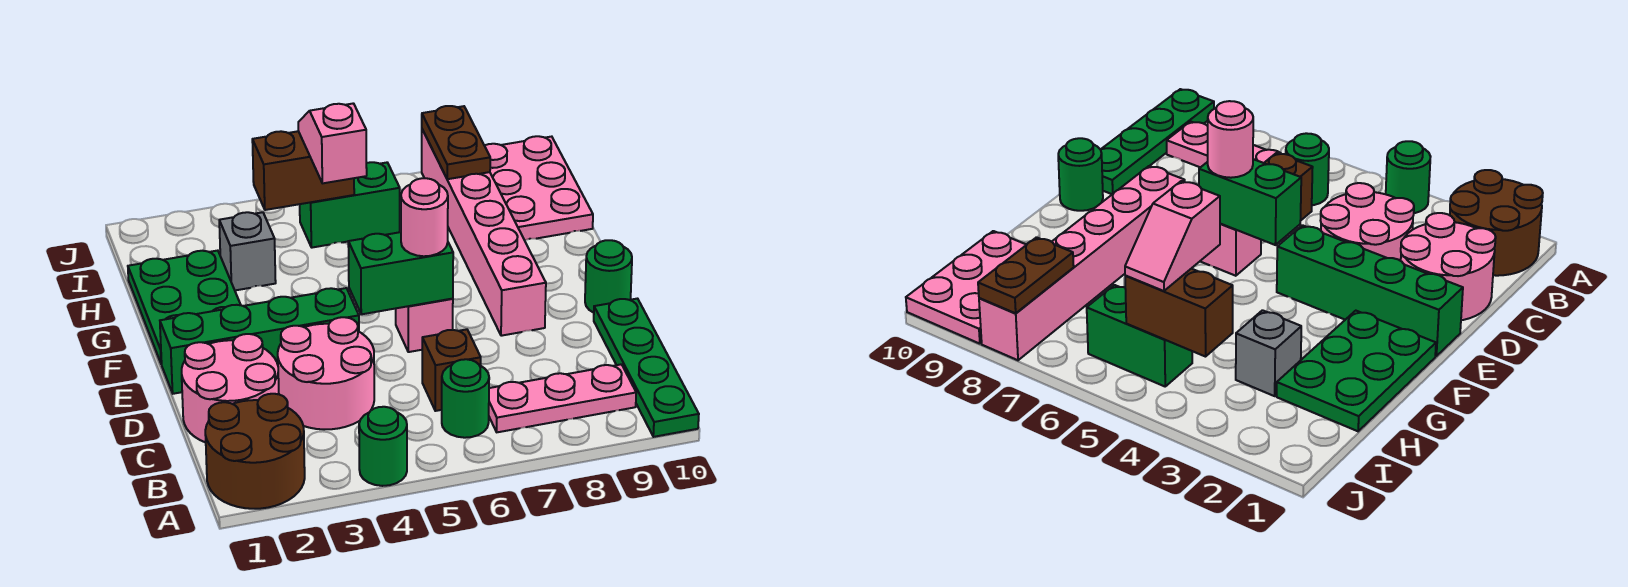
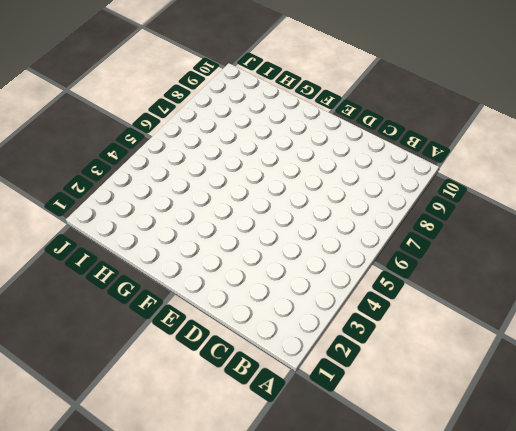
none -> brown 2x2 round brick [205,394,305,509]
none -> green 1x1 round brick [359,407,407,486]
none -> green 1x4 plate [594,299,699,437]

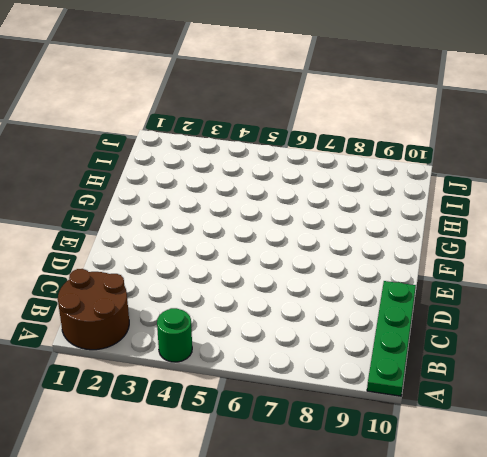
none -> green 1x1 round brick [442,359,489,438]
none -> pink 1x3 plate [489,364,636,432]
none -> pink 2x2 round brick [182,334,279,443]

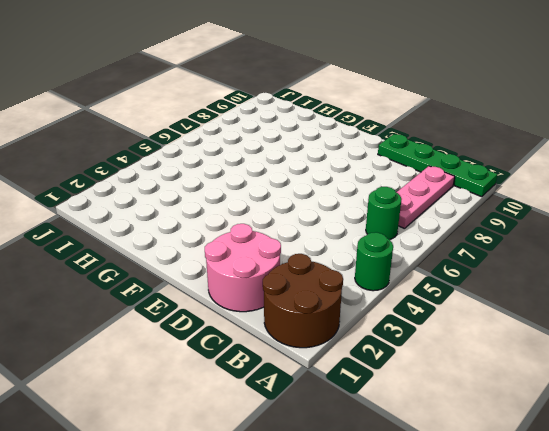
none -> pink 2x2 round brick [278,317,374,430]
none -> brown 1x1 brick [422,329,481,411]
none -> green 1x4 brick [160,288,359,394]

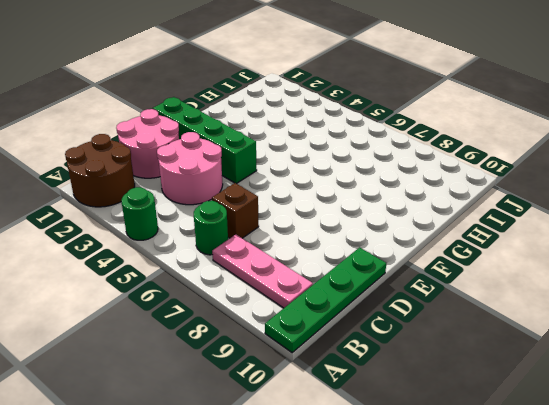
none -> pink 1x1 brick [396,299,453,352]
none -> pink 1x6 brick [422,130,546,336]
none -> green 1x1 round brick [585,240,632,313]

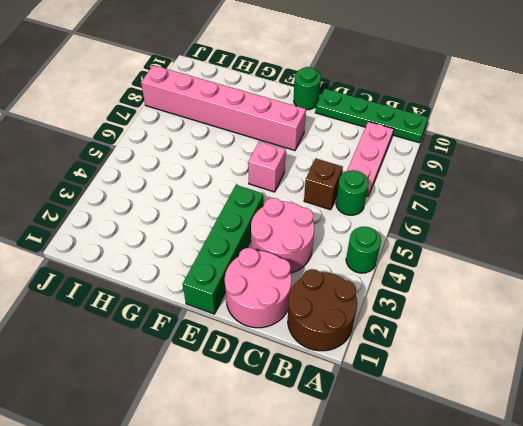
none -> green 2x3 plate [128,251,241,364]
none -> grey 1x1 brick [219,212,276,290]
none -> pink 2x3 plate [485,136,593,240]

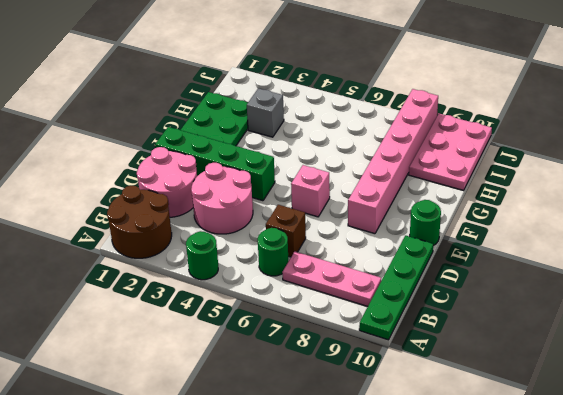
none -> green 1x2 brick [300,162,400,248]
none -> green 1x2 brick [348,232,453,314]
none -> brown 1x2 brick [252,131,354,210]

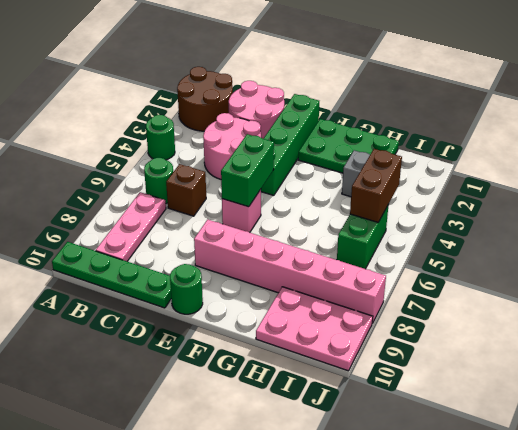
none -> brown 1x2 plate [422,106,490,179]
none -> pink 1x1 round brick [401,178,448,256]
none -> pink 1x2 slope [298,103,367,183]

